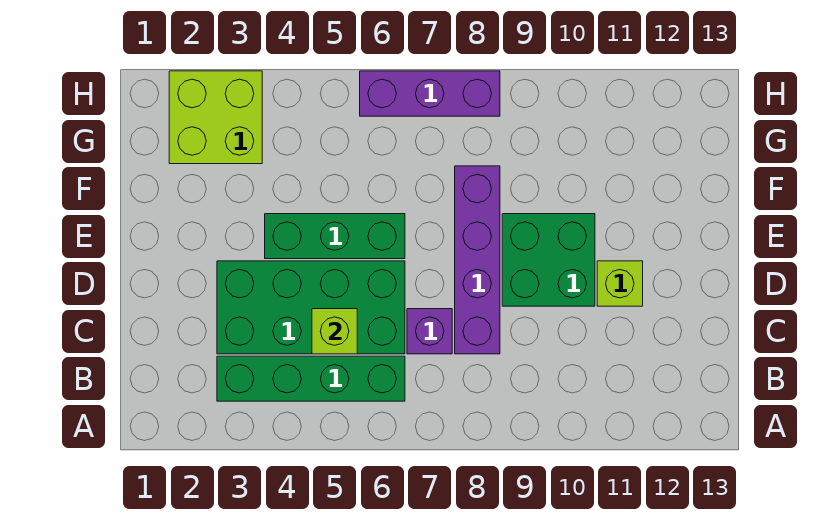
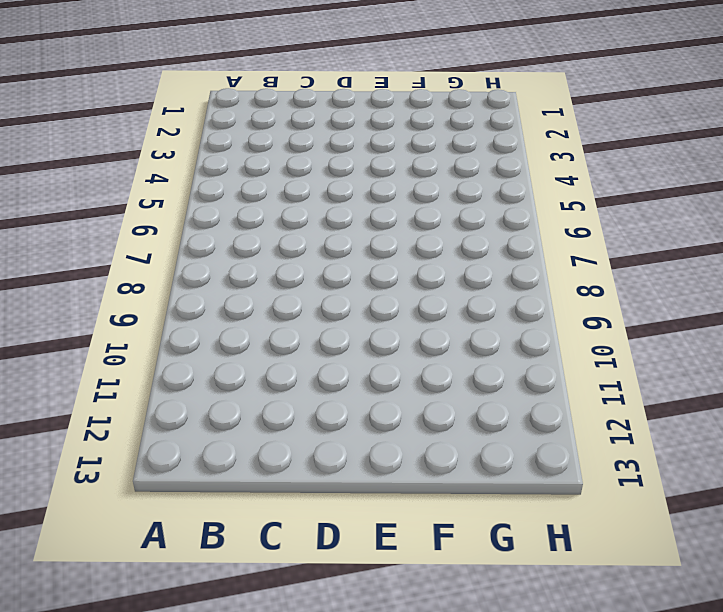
none -> green 1x4 brick [217,356,405,401]
none -> green 2x4 brick [217,261,405,354]

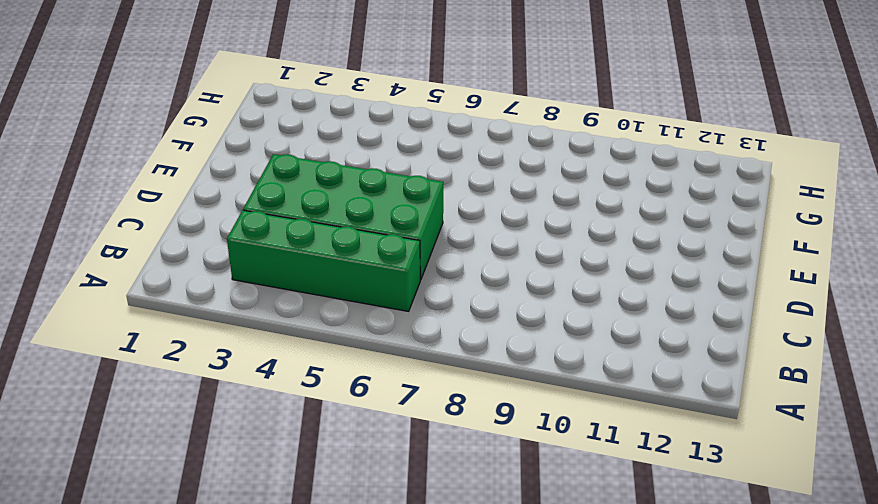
none -> purple 1x1 brick [407,309,452,354]
none -> purple 1x4 brick [455,166,500,354]

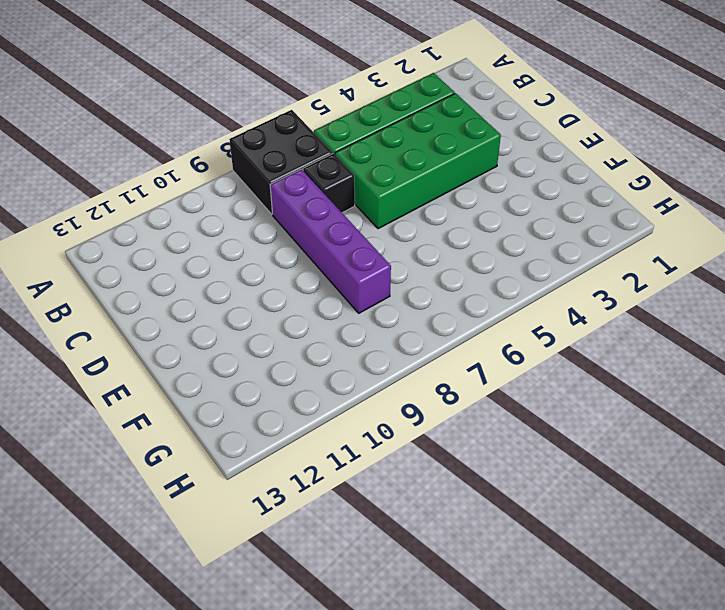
black 2x2 brick [229,110,333,214] -> none
black 1x1 brick [303,153,355,213] -> purple 1x1 brick [407,309,452,354]
none -> green 2x2 brick [502,214,595,306]
none -> lime 1x1 brick [597,261,643,306]

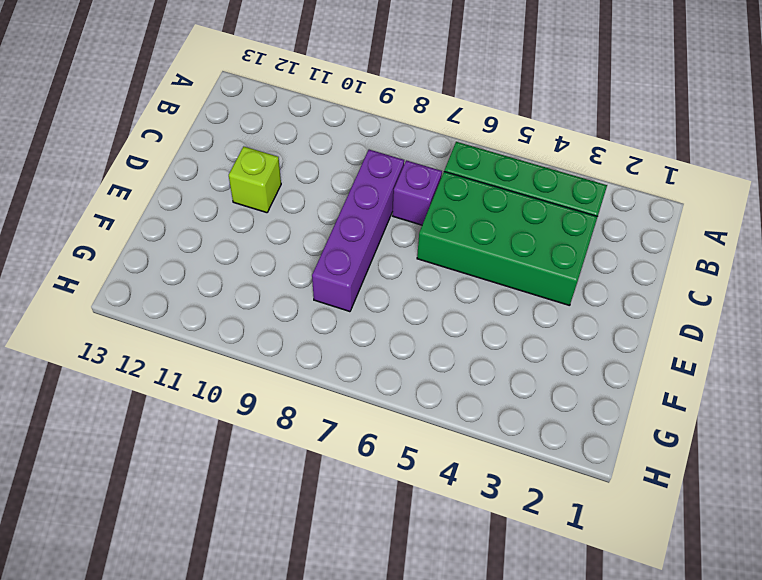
none -> green 2x2 brick [502,214,595,306]
none -> green 1x3 brick [265,214,405,259]

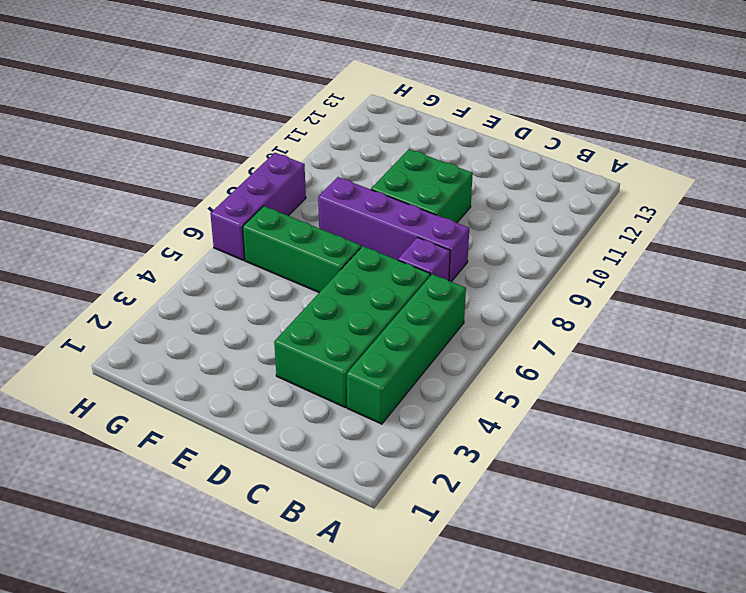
green 1x3 brick [243,206,361,293] -> green 1x3 brick turned to [265,214,405,259]
none -> lime 1x1 brick [597,261,643,306]
none -> lime 2x2 brick [169,71,262,164]

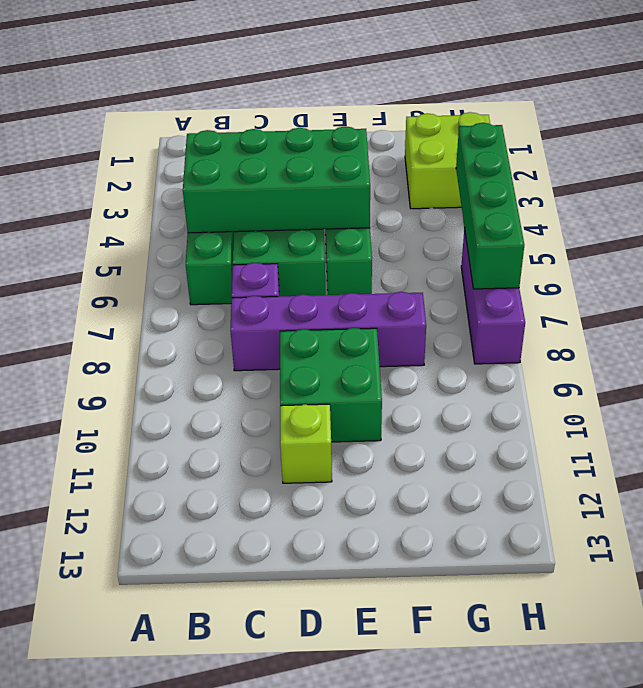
green 2x4 brick [183,126,370,233] -> lime 1x1 brick [312,309,357,354]
green 1x4 brick [456,123,524,289] -> none

